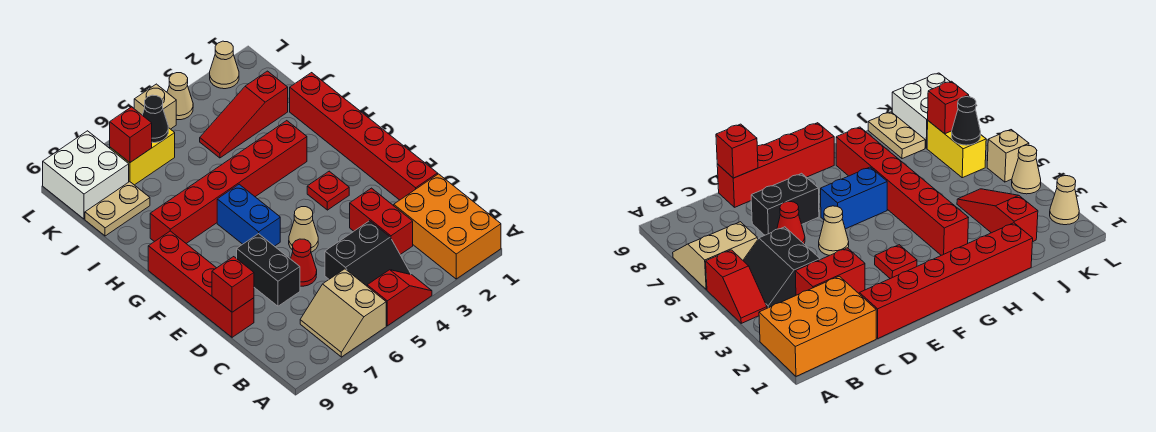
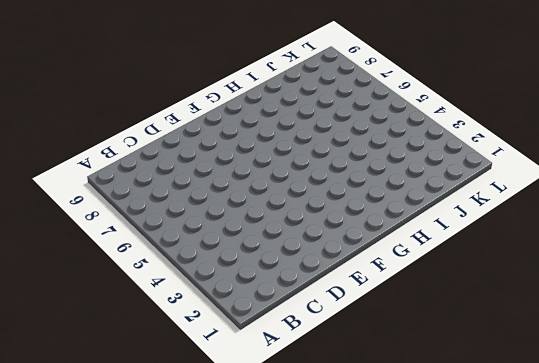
none -> orange 2x3 brick [394,174,501,279]
none -> red 1x2 slope [367,270,432,326]
none -> tan 2x2 slope [300,269,386,357]

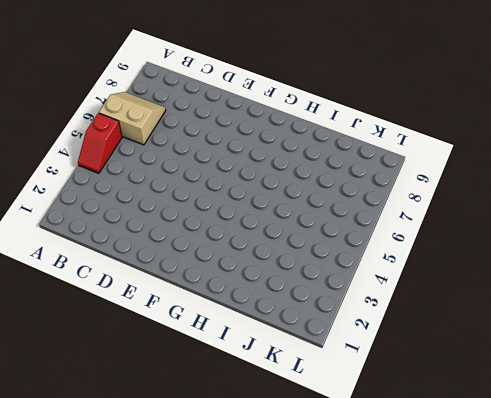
none -> orange 2x3 brick [394,174,501,279]
none -> black 2x2 slope [325,221,411,286]
none -> red 1x2 brick [350,188,413,255]

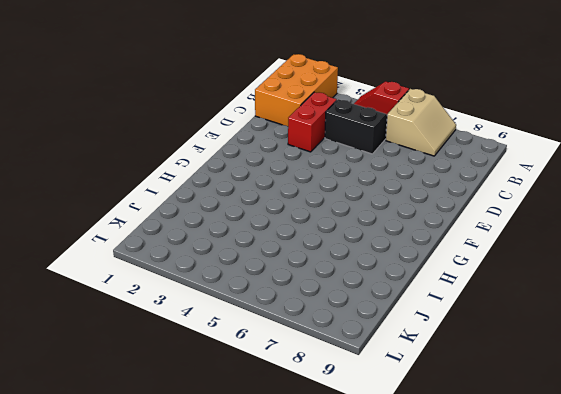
none -> red 1x6 brick [290,73,438,200]
none -> red 1x1 cone [291,239,317,286]
none -> black 1x2 brick [237,234,300,306]

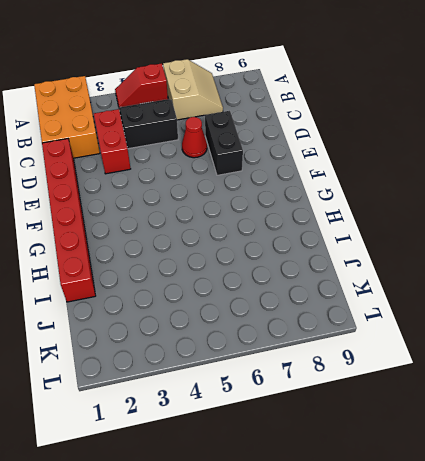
none -> red 1x4 brick [148,231,254,337]
none -> tan 1x1 cone [289,207,318,252]
none -> red 1x1 plate [307,171,349,210]

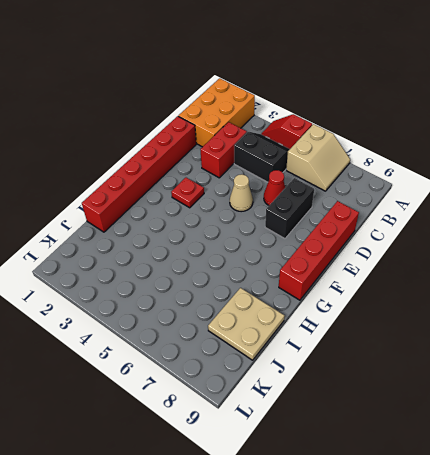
tan 2x2 plate [208,288,285,360] -> tan 1x2 plate [85,182,150,236]
none -> blue 1x2 brick [217,184,280,246]
none -> red 1x6 brick [150,121,307,243]
none -> red 1x3 slope [200,71,288,158]

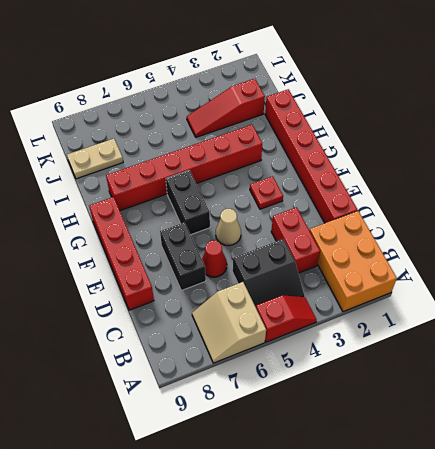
black 1x2 brick [166,170,210,235] -> blue 1x2 brick [217,184,280,246]
none -> yellow 1x2 brick [110,128,175,185]
none -> white 2x2 brick [43,131,129,219]
none -> tan 1x1 cone [210,41,239,89]

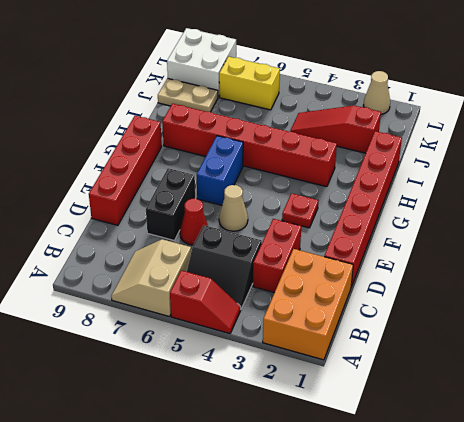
none -> tan 1x1 cone [167,73,193,120]
none -> tan 1x1 brick [134,84,176,129]
none -> red 1x1 brick [212,257,254,312]

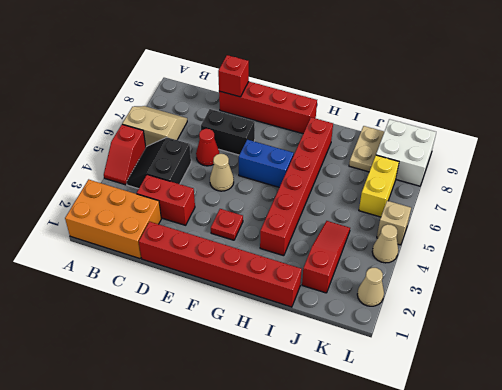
none -> black 1x1 cone [143,95,168,143]
none -> red 1x1 brick [110,107,152,163]

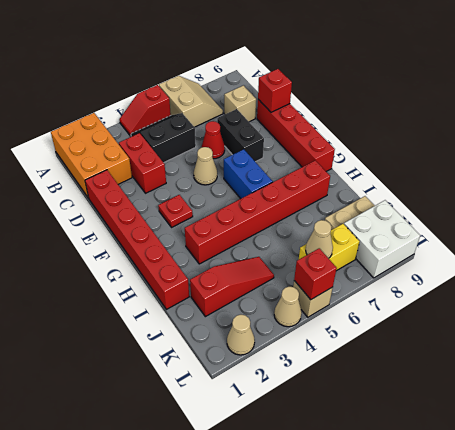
tan 1x1 brick [224,85,256,122] -> none
tan 1x1 cone [306,220,333,258] -> black 1x1 cone [143,95,168,143]
red 1x1 brick [294,248,337,300] -> red 1x1 brick moved to [110,107,152,163]

